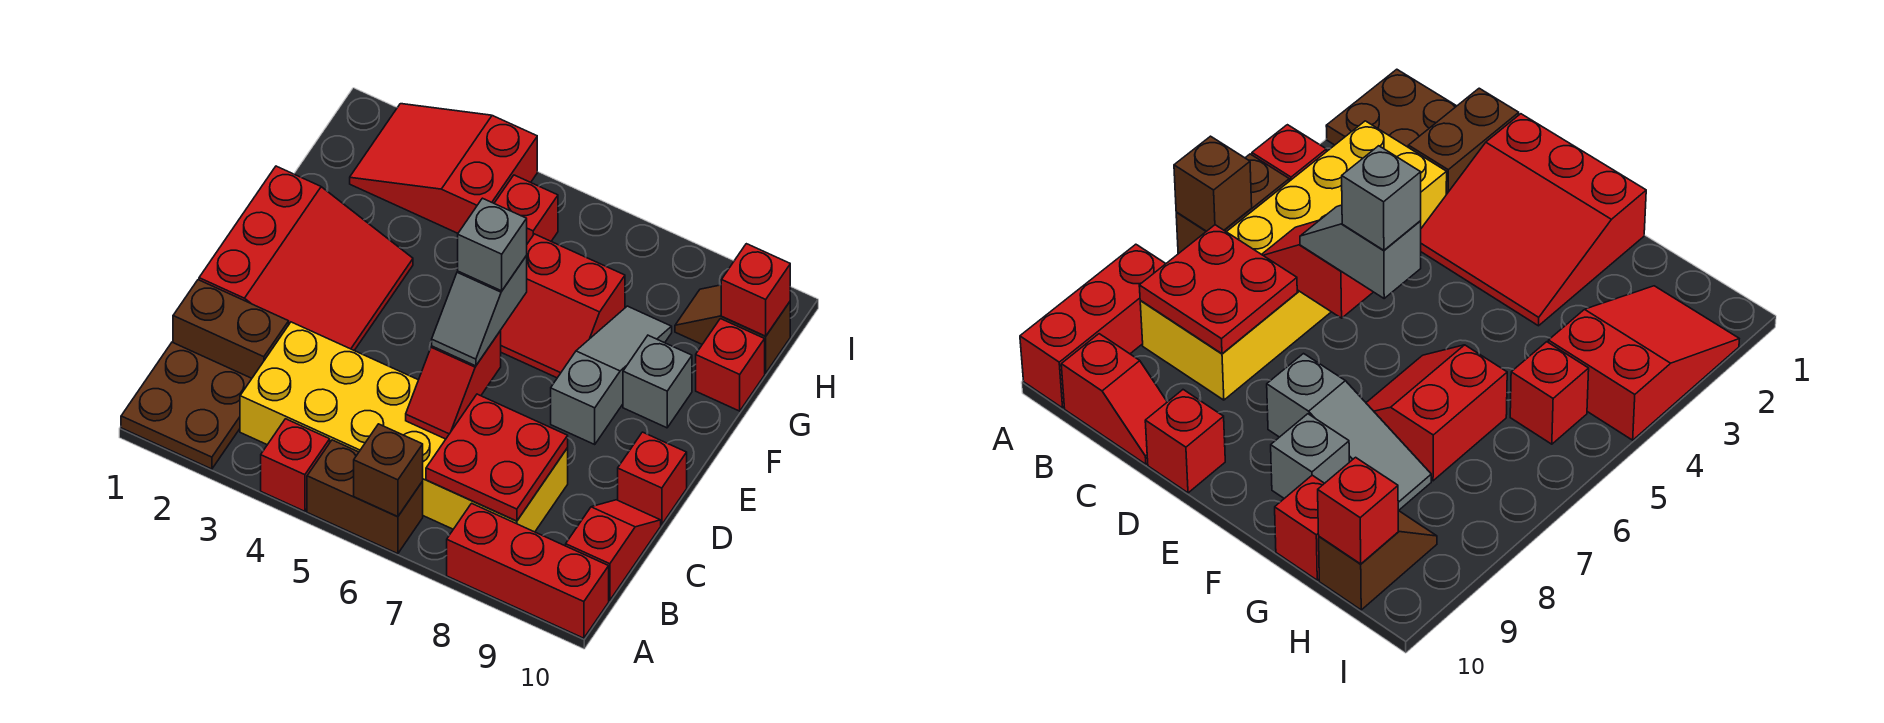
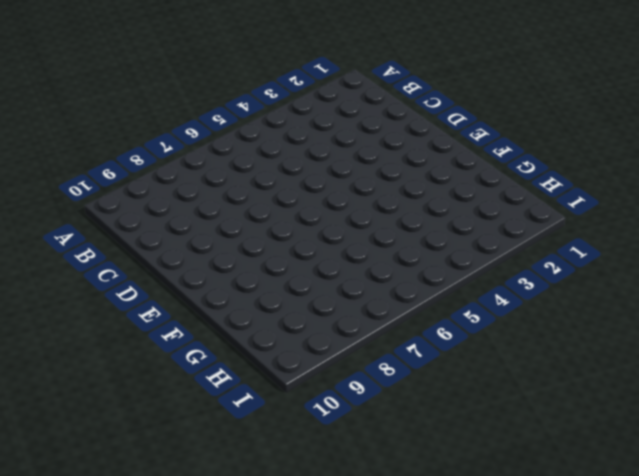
none -> brown 2x2 plate [121,342,252,469]
none -> red 1x1 brick [261,419,330,511]
none -> brown 1x2 brick [307,440,423,554]

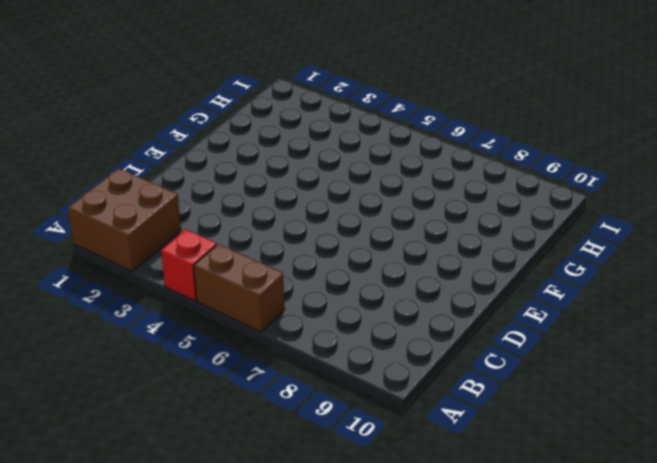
brown 2x2 brick [68,168,181,271] -> brown 2x2 plate [121,342,252,469]
none -> red 1x3 brick [447,503,609,638]
none -> yellow 2x6 brick [240,322,568,532]
none -> red 1x2 slope [566,500,661,600]

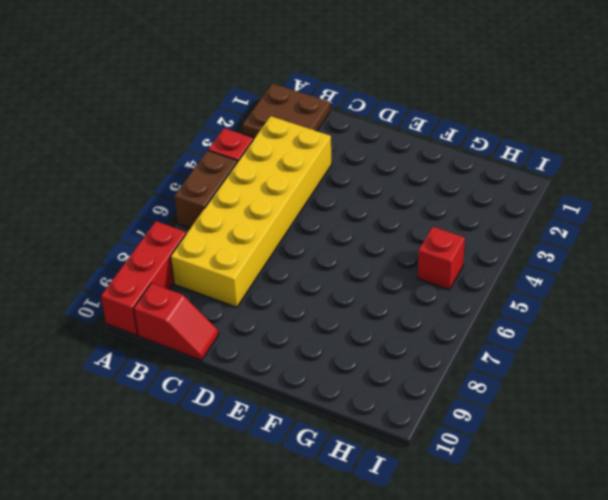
none -> brown 1x2 brick [173,280,289,378]
none -> red 3x3 slope [199,166,413,350]
none -> red 1x1 brick [618,432,687,525]

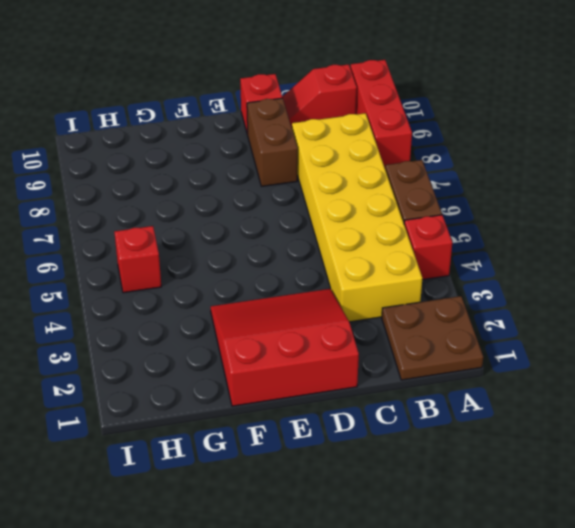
brown 1x2 brick [247,98,298,186] -> brown 1x2 brick moved to [173,280,289,378]
none -> grey 1x3 slope [551,306,672,444]
none -> red 2x2 slope [500,234,625,378]
none -> grey 1x1 brick [623,335,692,428]

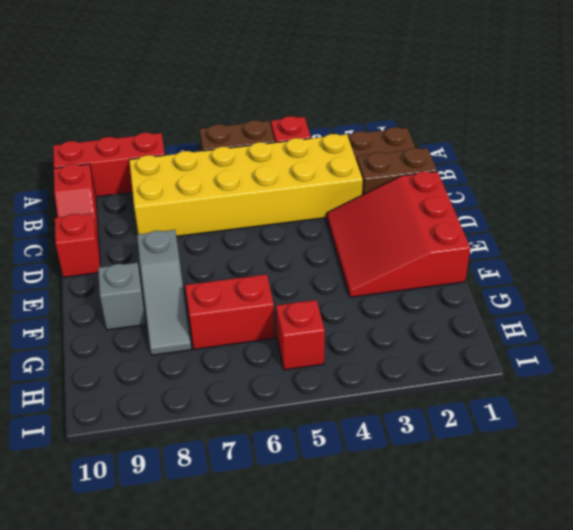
none -> red 1x1 brick [696,319,765,411]
none -> red 2x3 slope [350,104,537,233]
none -> brown 1x2 slope [675,285,790,373]

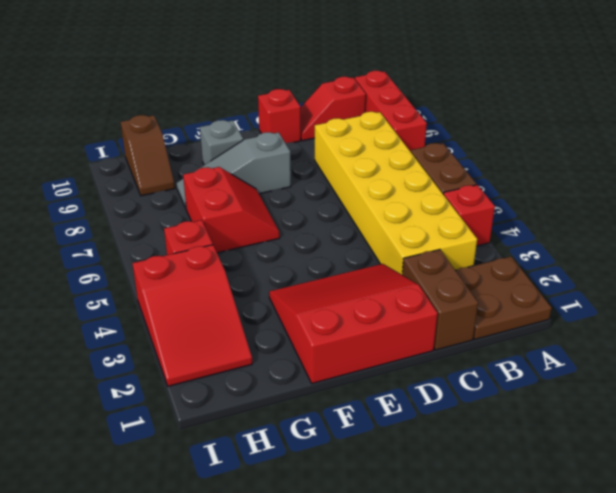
none -> red 1x1 brick [696,319,765,411]
none -> brown 1x1 brick [354,424,423,517]
none -> red 2x2 plate [426,394,568,521]

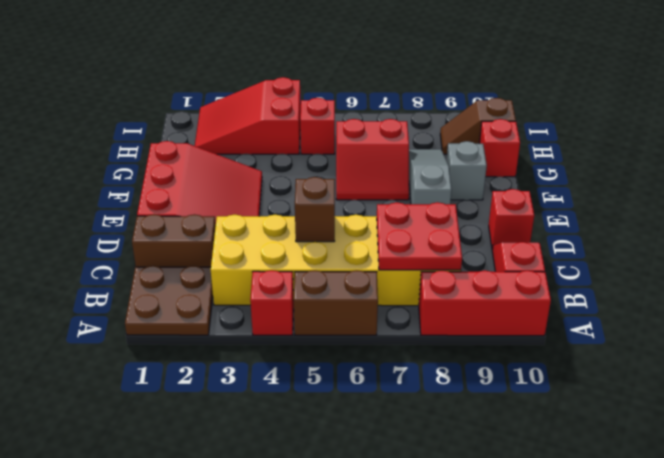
brown 1x1 brick [295,177,335,242] -> brown 1x1 brick moved to [354,424,423,517]
none -> red 1x2 slope [406,331,501,439]
none -> red 1x1 brick [721,244,790,336]
none -> grey 1x2 slope [432,256,527,366]

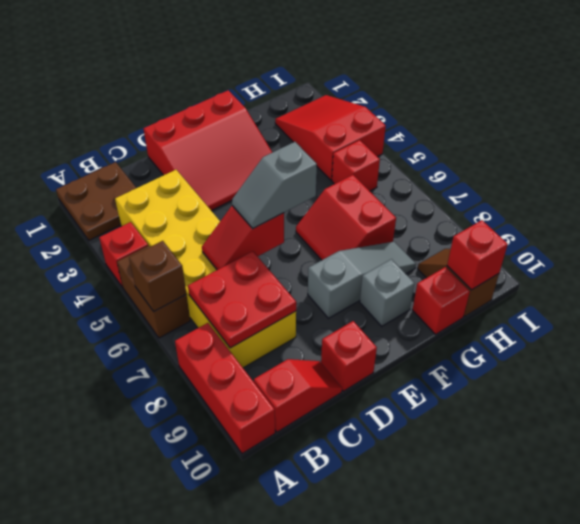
none -> brown 1x2 brick [173,280,289,378]
none -> grey 1x1 brick [458,198,527,291]

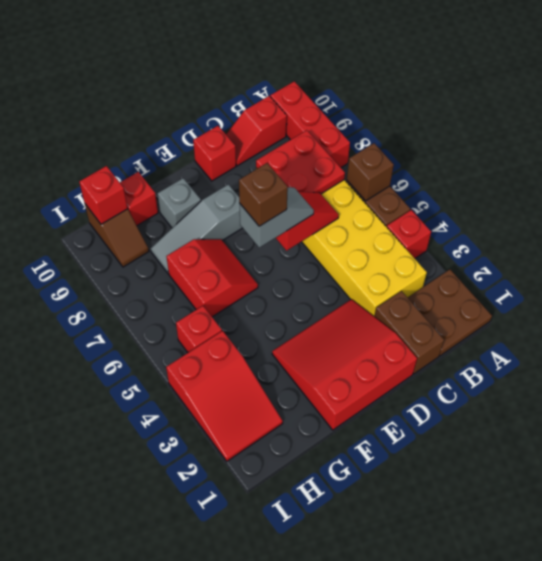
brown 1x1 brick [239,163,288,226] -> grey 1x1 brick [458,198,527,291]

